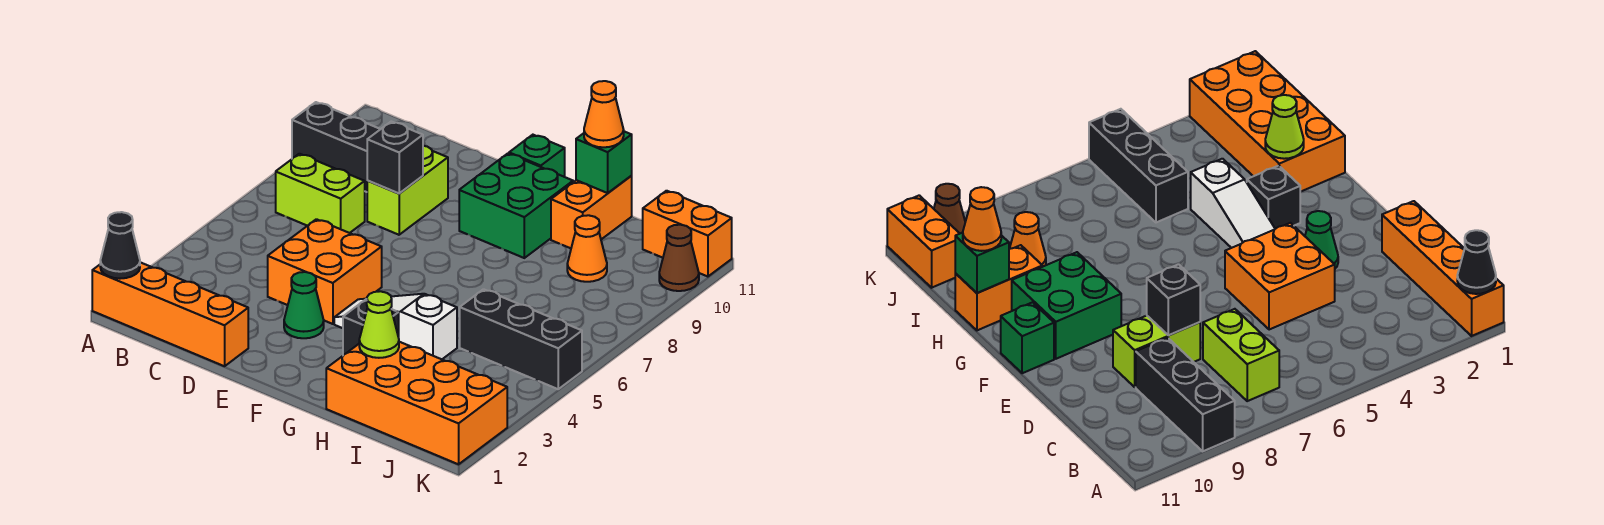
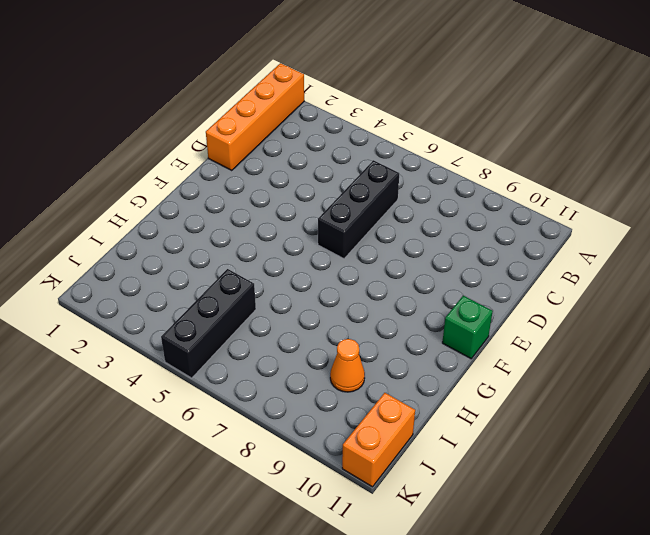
black 1x3 brick [318,160,399,259] -> black 1x3 brick moved to [292,102,380,192]
none -> lime 1x2 brick [276,154,365,233]
none -> orange 2x2 brick [268,219,382,324]
none -> lime 1x2 brick [367,146,448,235]

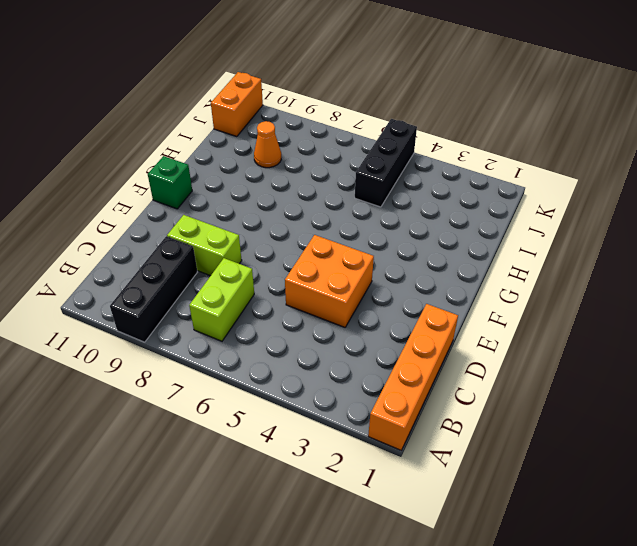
none -> green 1x1 cone [284,272,324,338]
none -> white 1x3 slope [334,294,457,359]
none -> green 2x2 brick [459,154,573,258]

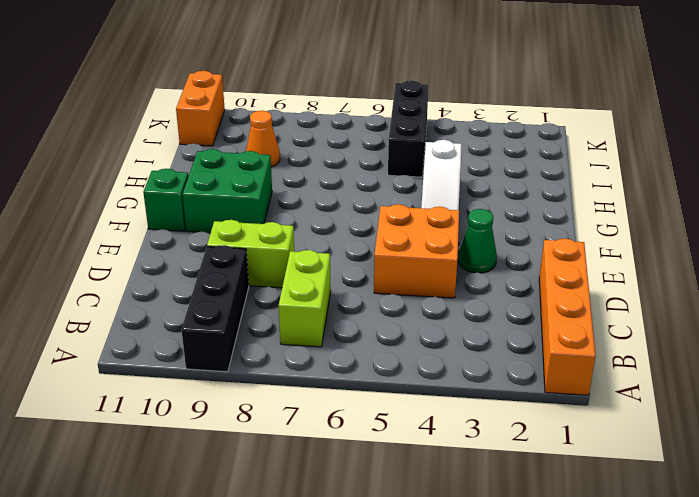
none -> black 1x1 brick [343,299,399,355]
none -> orange 2x4 brick [326,342,507,464]
none -> orange 1x2 brick [551,176,632,248]

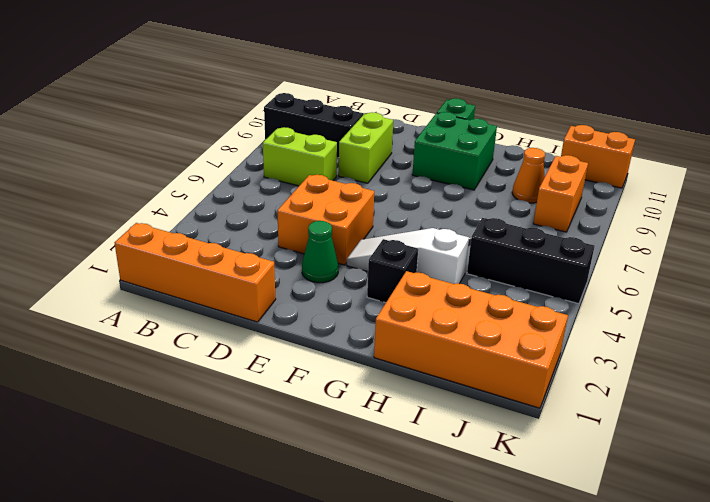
orange 1x2 brick [533,155,588,232] -> orange 1x2 brick moved to [551,176,632,248]
none -> brown 1x1 cone [659,225,699,291]
none -> black 1x1 cone [100,212,140,279]
none -> black 1x1 brick [367,122,423,193]

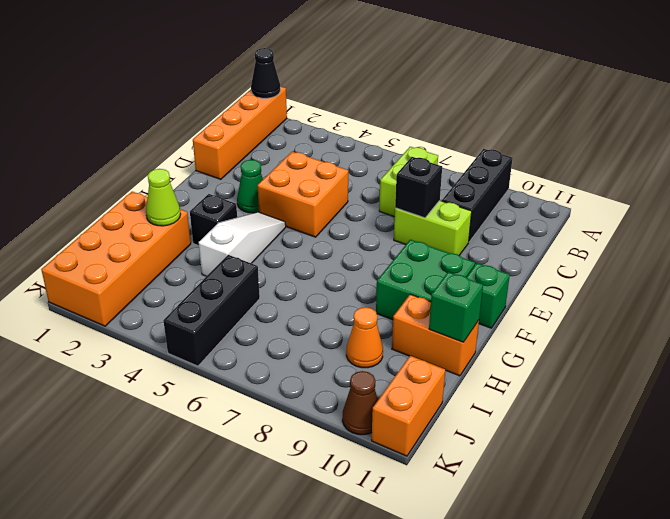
none -> orange 1x1 cone [584,81,624,147]

